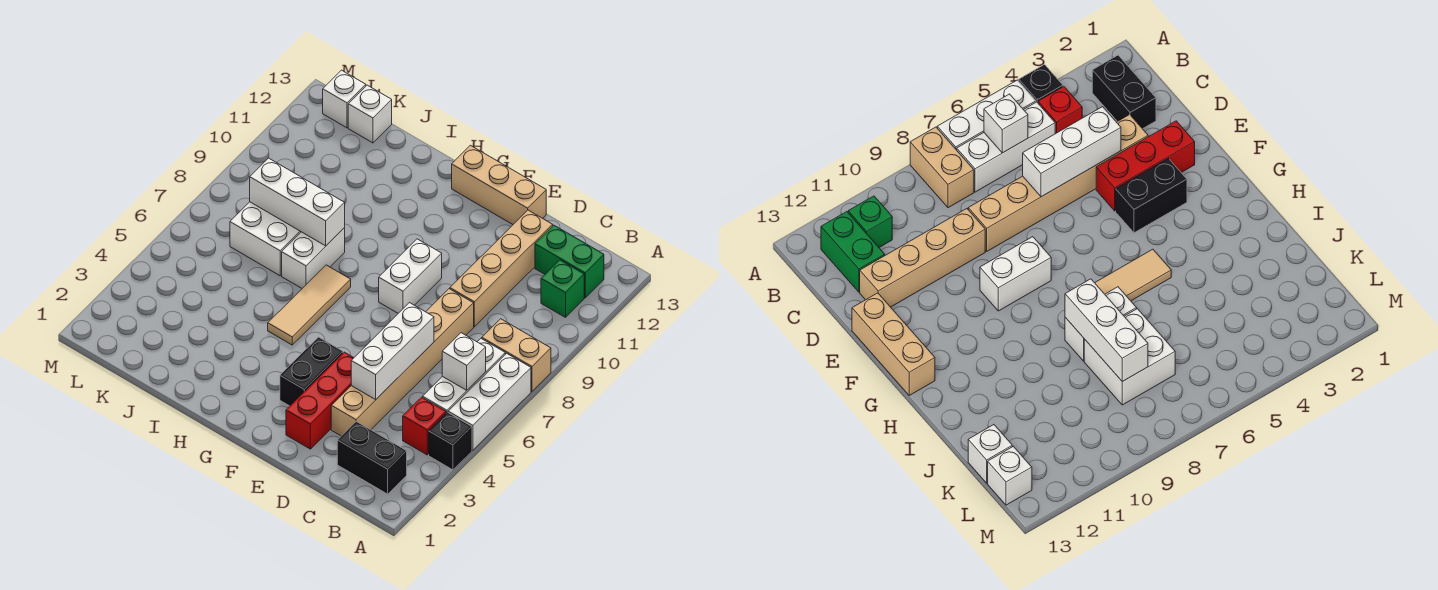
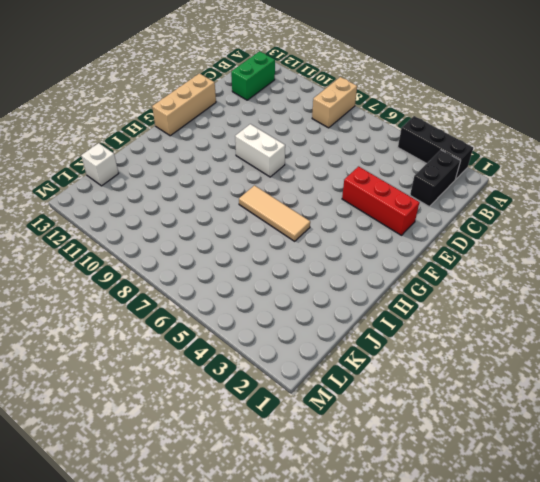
black 1x3 brick [398,116,473,180] -> black 1x1 brick [429,412,472,470]
none -> white 1x3 brick [448,353,531,450]
none -> red 1x1 brick [403,397,446,455]
none -> white 1x3 brick [423,338,505,413]

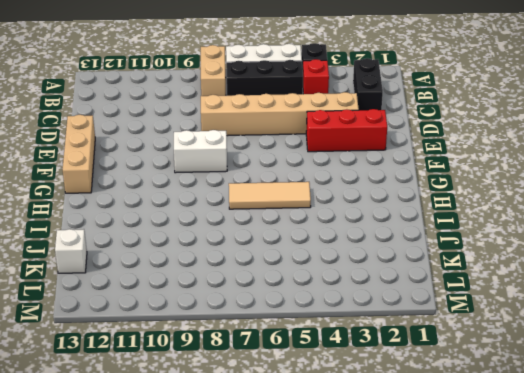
black 1x3 brick [226,60,303,96] -> white 1x3 brick [423,338,505,413]
none -> green 1x1 brick [541,260,584,317]
none -> green 1x2 brick [535,225,604,298]
none -> tan 1x4 brick [450,210,553,327]

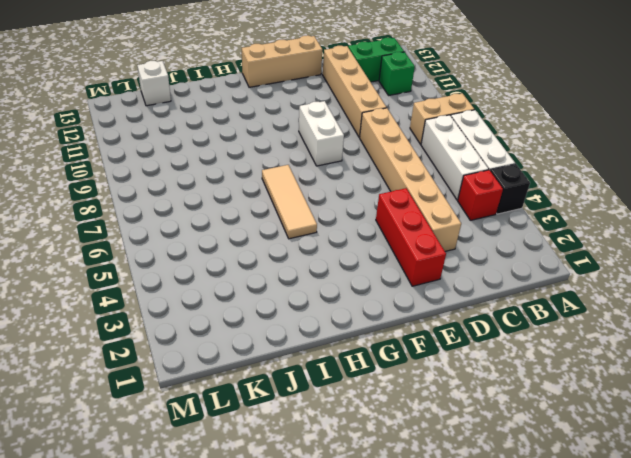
none -> black 1x2 brick [337,421,407,494]
none -> black 1x2 brick [280,337,343,406]
none -> white 1x2 brick [282,228,345,288]

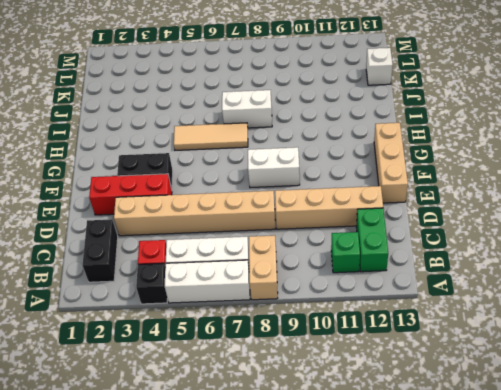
none -> white 2x2 brick [230,202,301,276]
none -> white 1x1 brick [323,70,366,128]
none -> white 1x1 brick [442,333,486,390]

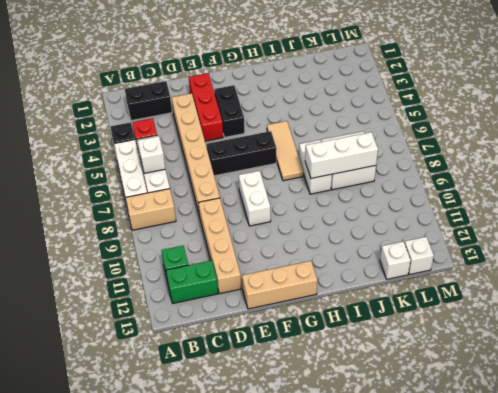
black 1x3 brick [207,131,276,176] -> none
none -> white 1x3 brick [351,303,434,399]

